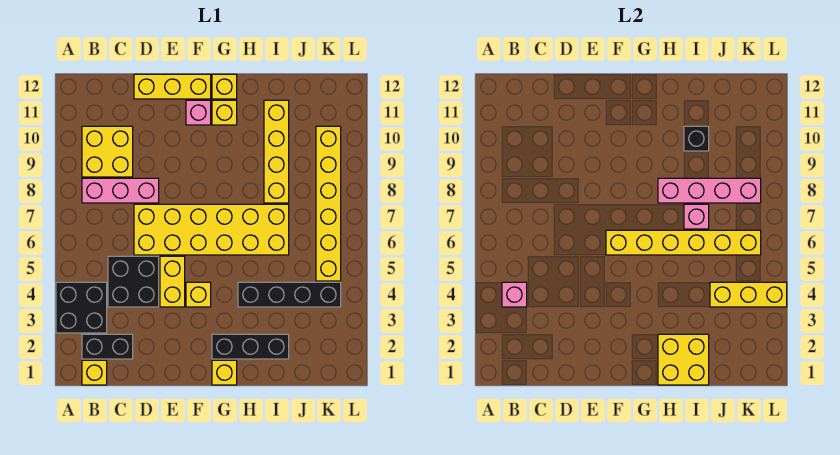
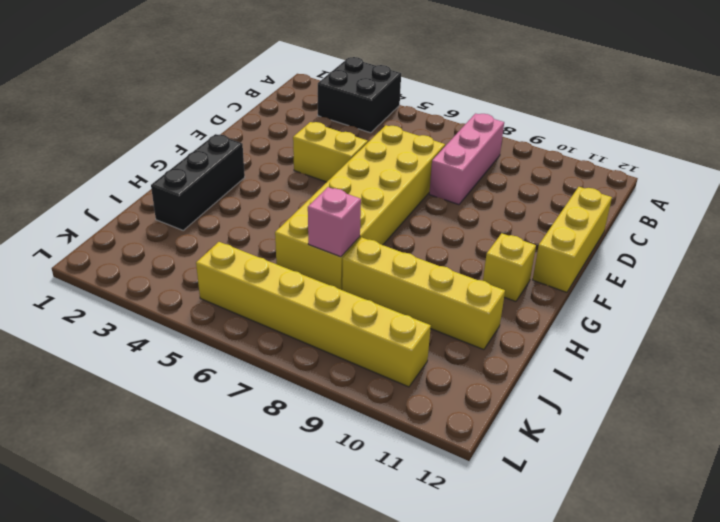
none -> yellow 1x1 brick [82,360,107,385]
none -> black 1x2 brick [82,334,133,359]
none -> yellow 2x2 brick [82,126,133,177]

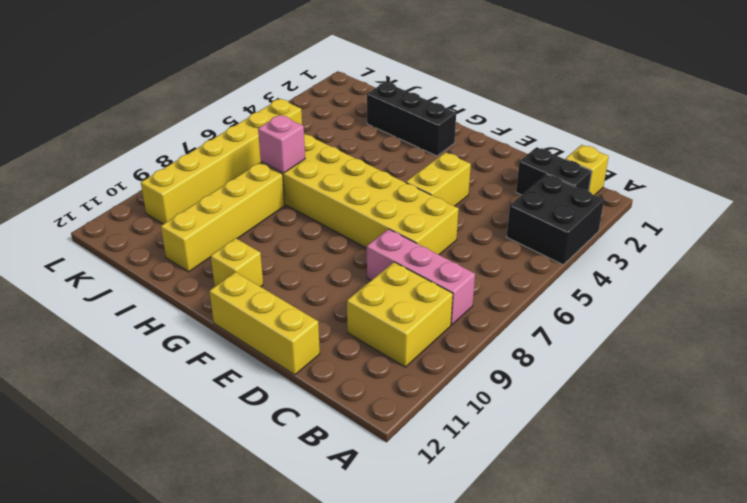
none -> black 2x2 brick [108,256,159,307]
none -> yellow 1x1 brick [186,282,211,307]
none -> pink 1x1 brick [186,100,211,125]

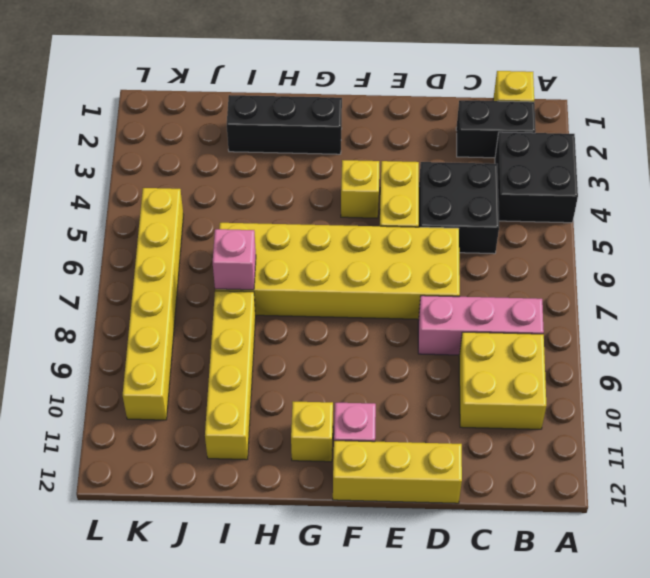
none -> yellow 1x1 brick [212,360,237,385]
none -> yellow 1x1 brick [212,74,237,99]
none -> black 1x4 brick [238,282,341,307]

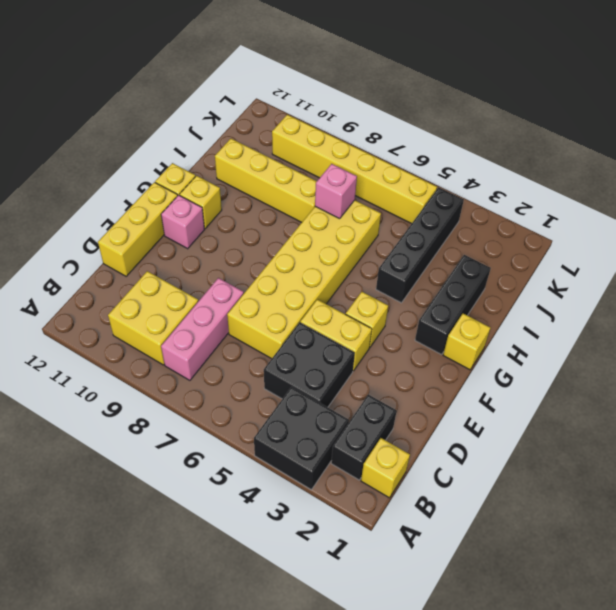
none -> pink 1x1 brick [502,282,527,307]
none -> yellow 1x6 brick [606,230,761,255]
none -> yellow 2x2 brick [658,334,709,385]

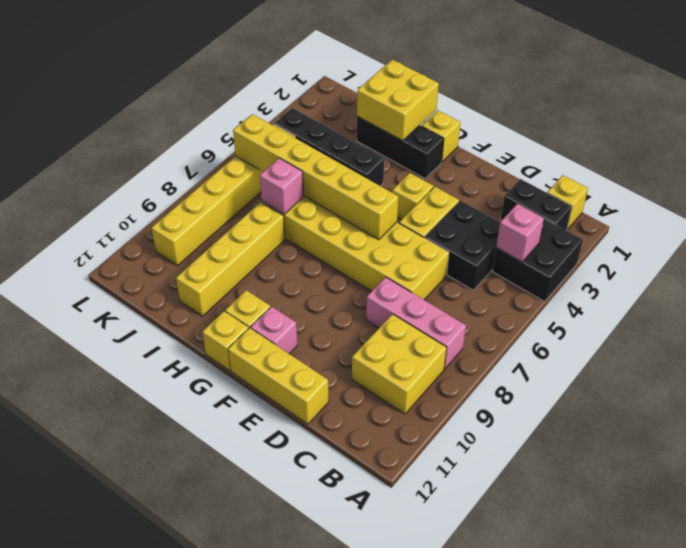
none -> pink 1x4 brick [658,178,761,203]
none -> black 1x1 brick [684,126,709,151]
none -> yellow 1x3 brick [710,282,787,307]

